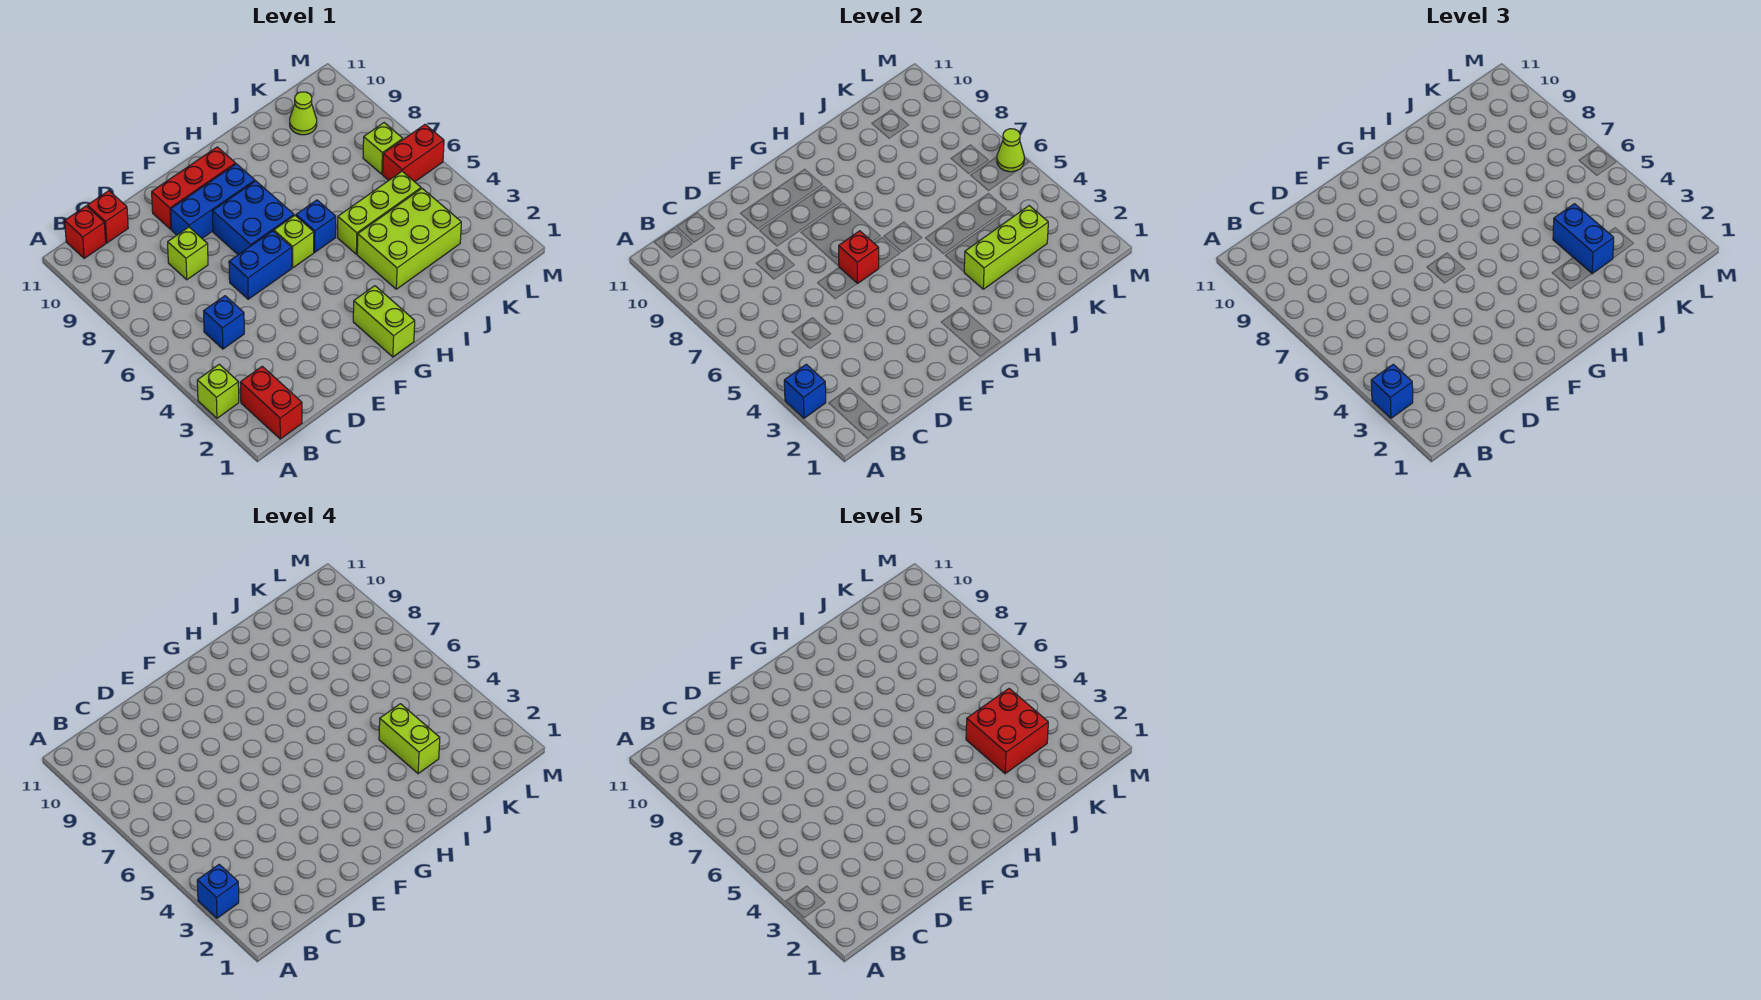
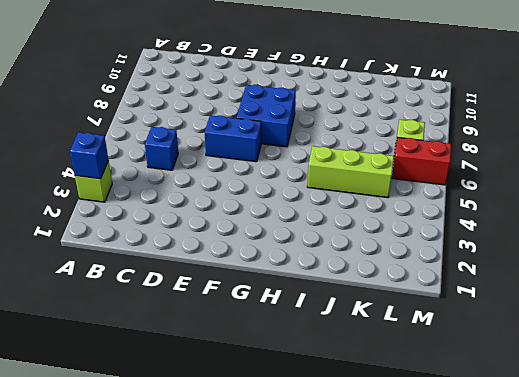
none -> red 1x2 brick [240,366,302,439]
none -> red 1x1 brick [65,206,106,258]
none -> red 1x1 brick [87,191,128,243]

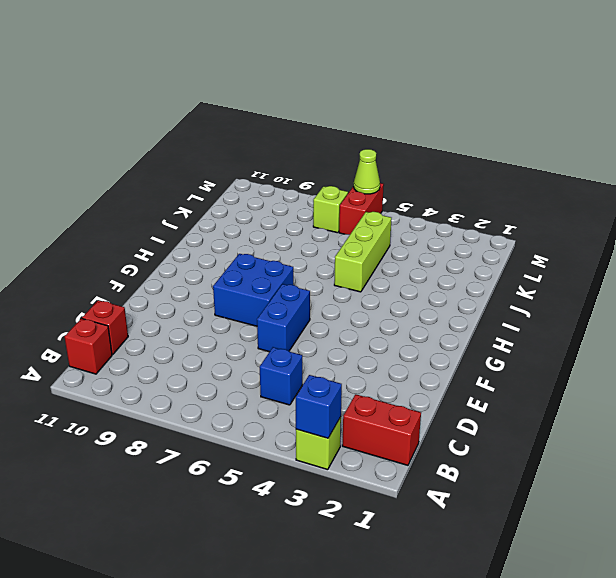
none -> lime 1x1 brick [168,227,208,280]
none -> blue 1x3 brick [171,164,255,238]
none -> red 1x3 brick [152,147,236,229]

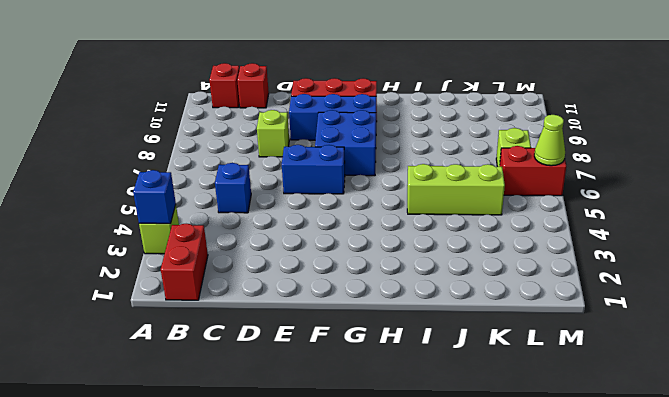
none -> lime 1x2 brick [353,286,415,357]
none -> lime 1x1 brick [274,215,314,268]
none -> blue 1x1 brick [296,200,336,252]

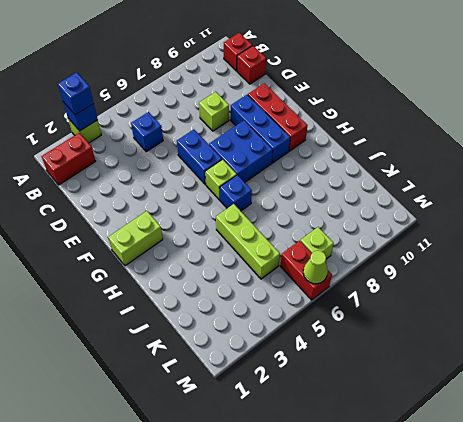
none -> lime 2x3 brick [357,189,461,289]
none -> lime 1x1 cone [290,92,317,135]
none -> red 1x1 brick [839,231,879,284]

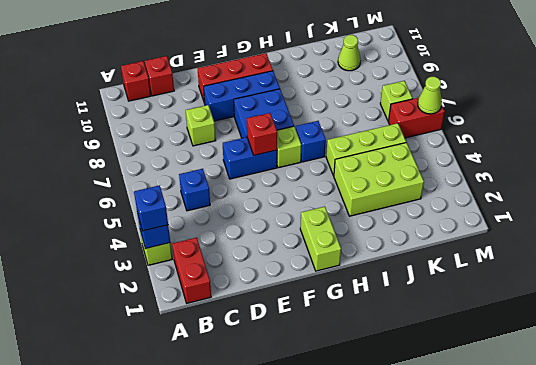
none -> lime 1x3 brick [964,206,1048,289]
none -> blue 1x2 brick [1553,204,1614,274]
none -> blue 1x1 brick [197,864,239,918]

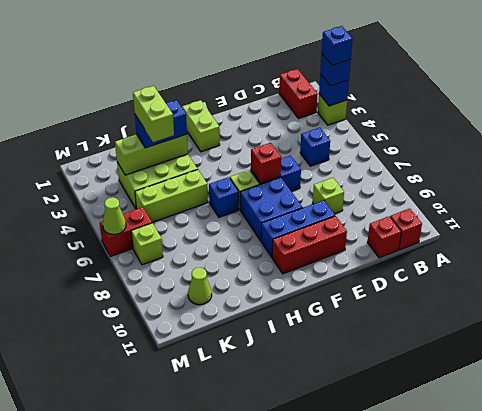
blue 1x2 brick [135,100,187,148] -> blue 1x2 brick turned to [1553,204,1614,274]
none -> red 2x2 brick [966,689,1048,774]

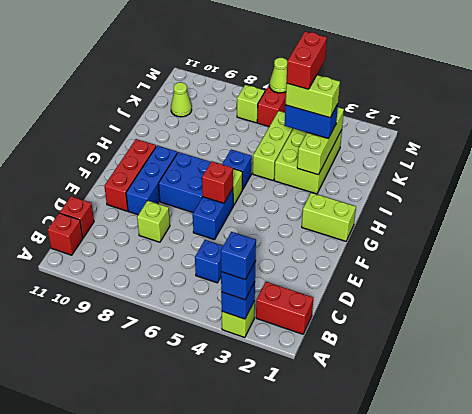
red 1x2 brick [287,31,327,89] -> red 2x2 brick [966,689,1048,774]

